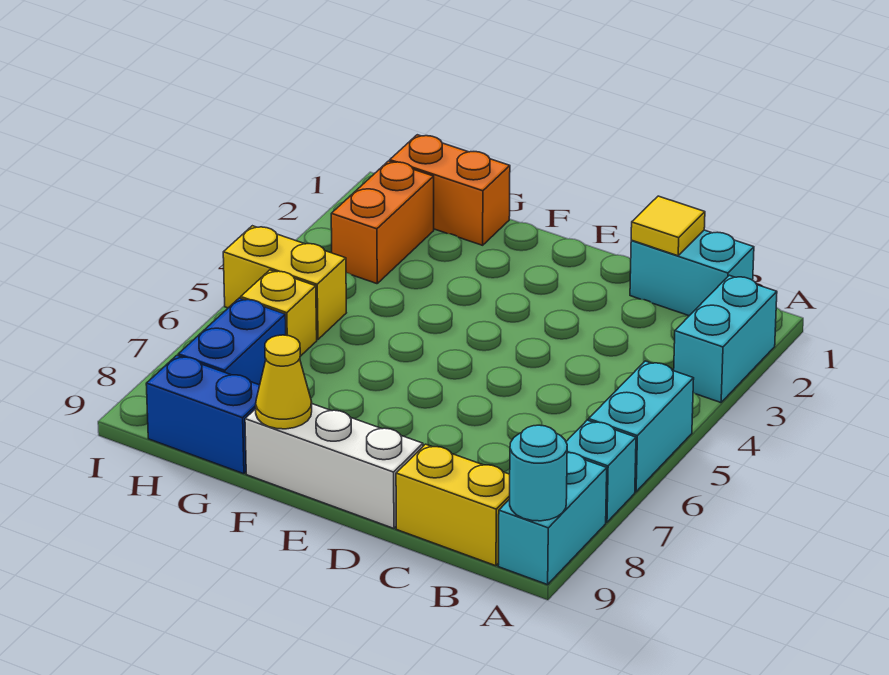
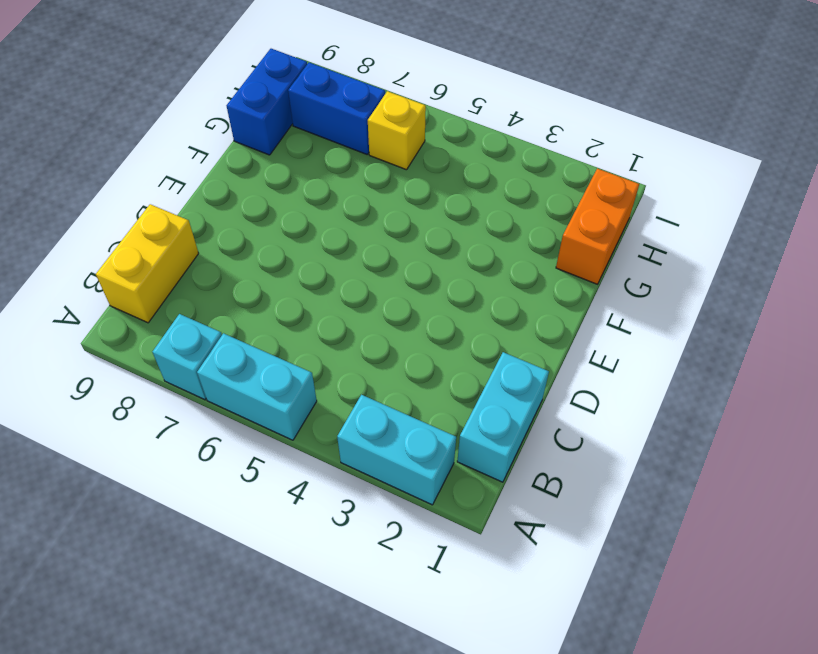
none -> cyan 1x2 brick [498,453,607,585]
none -> white 1x3 brick [245,404,423,528]
none -> orange 1x2 brick [331,161,434,284]

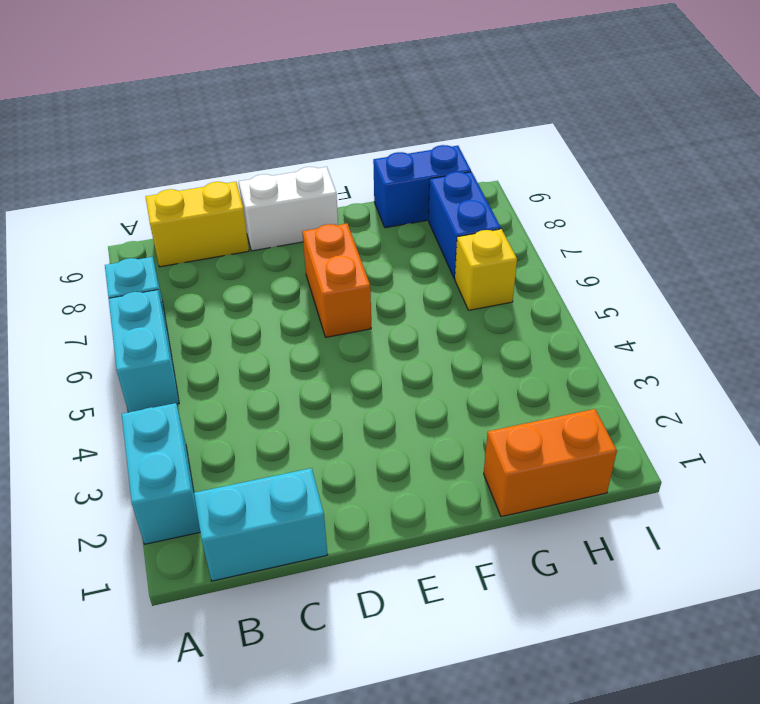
white 1x2 brick [239,167,338,251] -> white 1x3 brick [245,404,423,528]
orange 1x2 brick [302,223,371,337] -> orange 1x2 brick moved to [331,161,434,284]
none -> cyan 1x2 brick [498,453,607,585]
none -> yellow 1x2 brick [223,226,346,339]
none -> cyan 1x1 round brick [510,425,567,521]

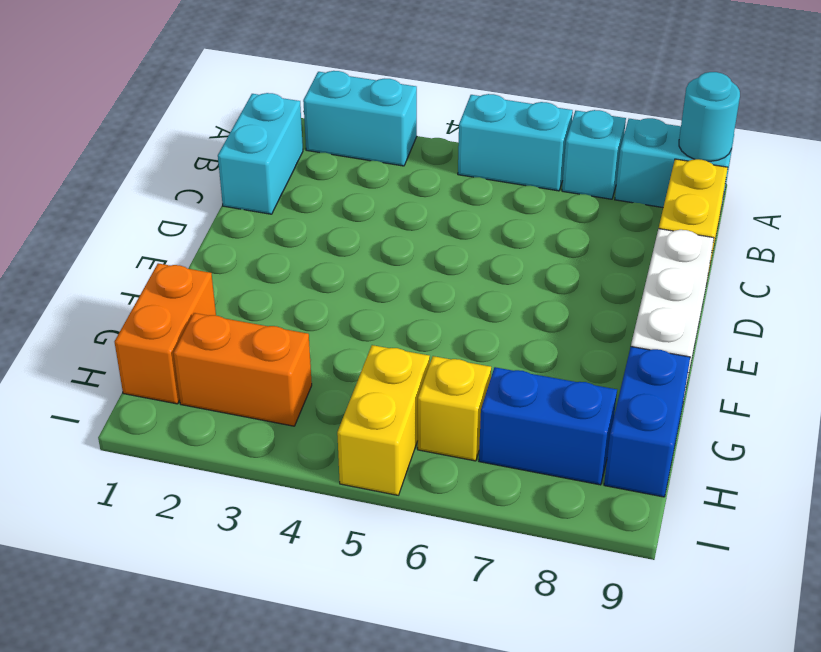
none -> yellow 1x1 tile [631,196,705,256]
none -> yellow 1x1 cone [256,335,312,429]

